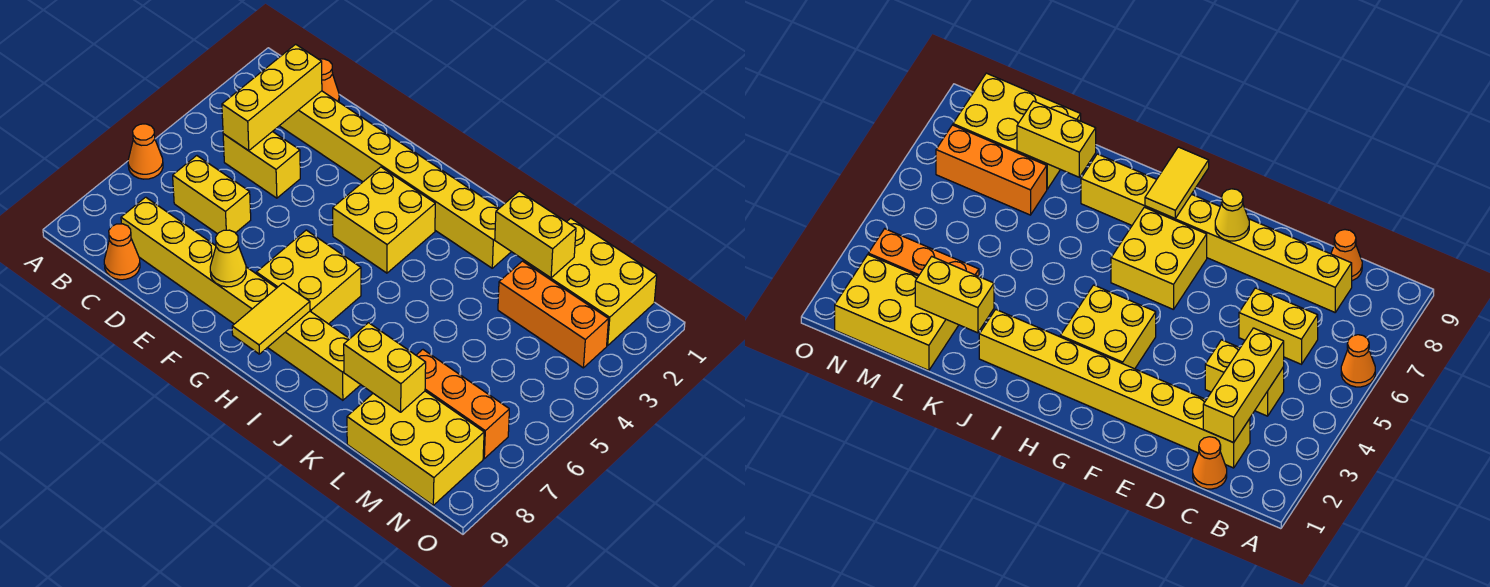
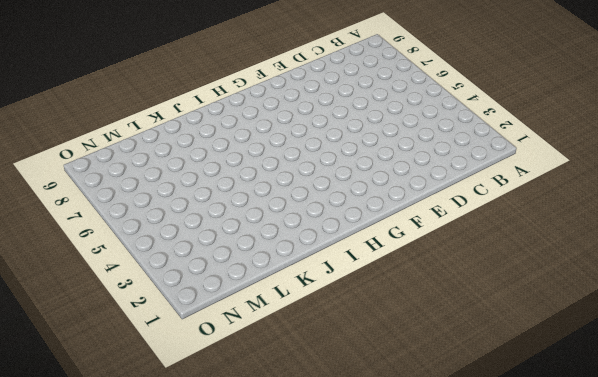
none -> orange 1x1 cone [128,124,163,179]
none -> orange 1x1 cone [319,59,339,102]
none -> yellow 1x8 brick [280,91,511,268]

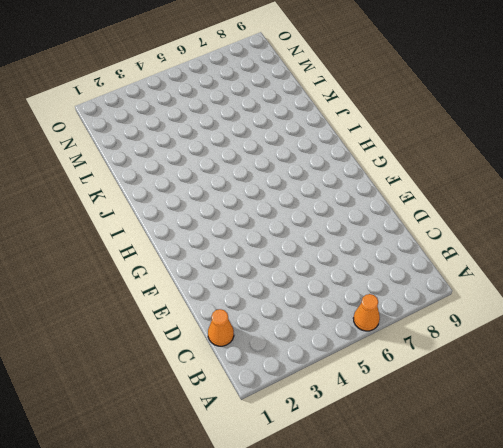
none -> yellow 1x8 brick [280,91,511,268]
none -> yellow 1x2 brick [223,131,300,198]
none -> yellow 1x2 brick [173,156,251,234]

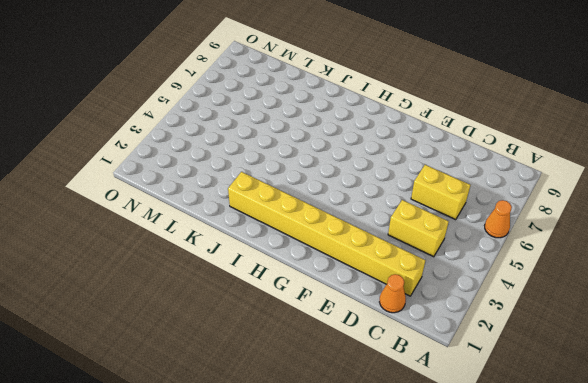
none -> yellow 1x8 brick [121,197,361,400]
none -> orange 1x1 cone [104,224,140,280]
none -> yellow 2x2 brick [333,167,435,273]

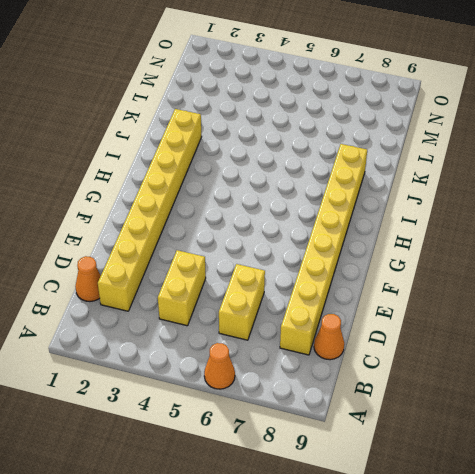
none -> yellow 2x2 brick [333,167,435,273]
none -> yellow 2x2 brick [256,230,361,324]
none -> yellow 2x3 brick [523,218,657,346]

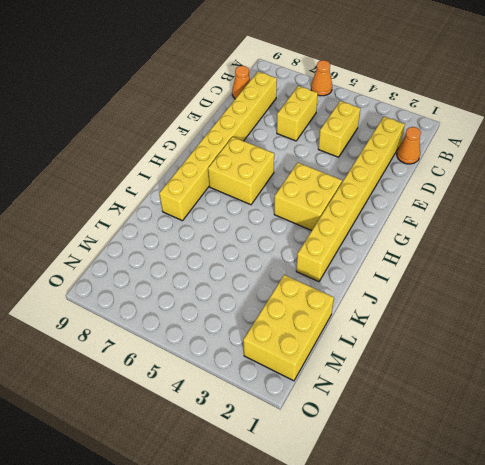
none -> orange 1x3 brick [498,261,609,368]
none -> orange 1x3 brick [416,350,509,459]
none -> yellow 2x3 brick [347,391,484,505]

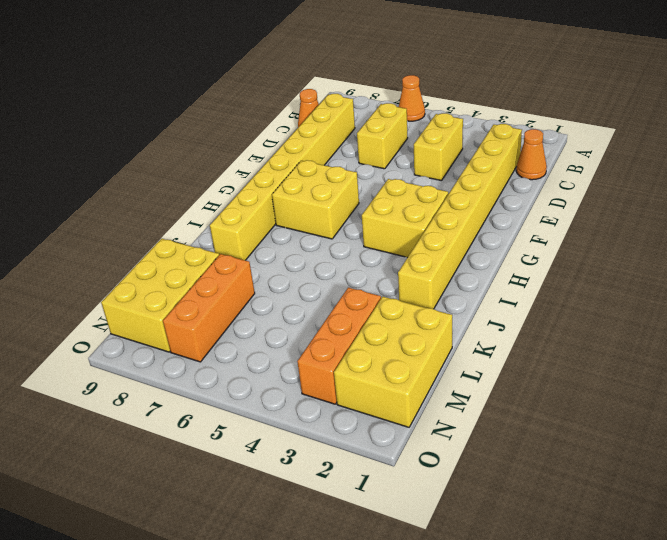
none -> yellow 1x3 brick [222,44,322,151]
none -> yellow 1x1 cone [210,230,246,287]
none -> yellow 1x2 tile [232,283,310,354]

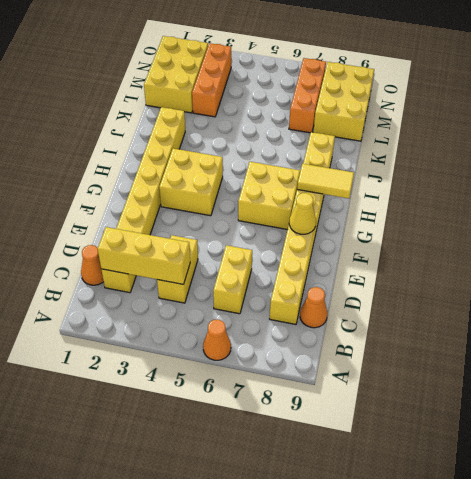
none -> yellow 1x2 brick [495,191,576,278]
none -> yellow 1x2 brick [344,323,426,412]

